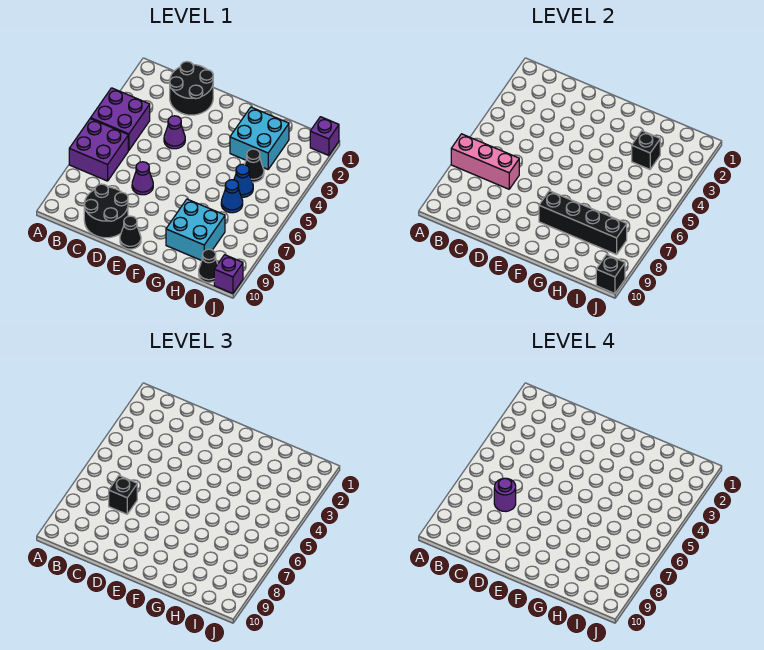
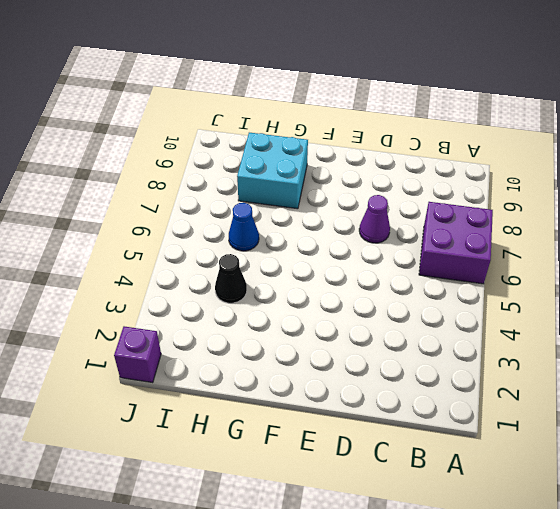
none -> purple 2x2 brick [91,88,150,150]
none -> black 2x2 round brick [170,62,213,115]
none -> black 2x2 round brick [84,184,128,238]

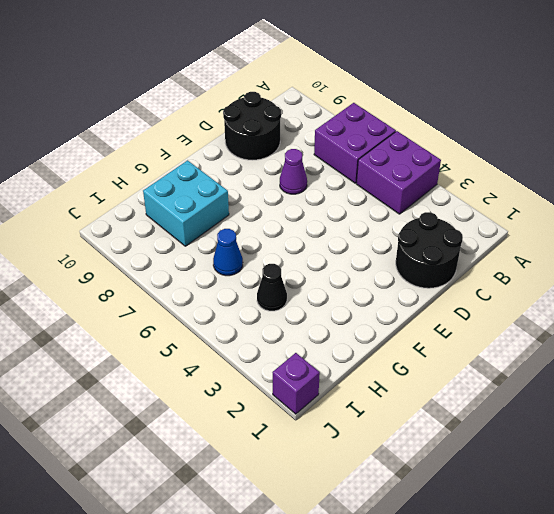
none -> purple 1x1 cone [164,116,185,149]
none -> black 1x1 cone [120,216,141,249]
none -> cyan 2x2 brick [230,107,289,169]

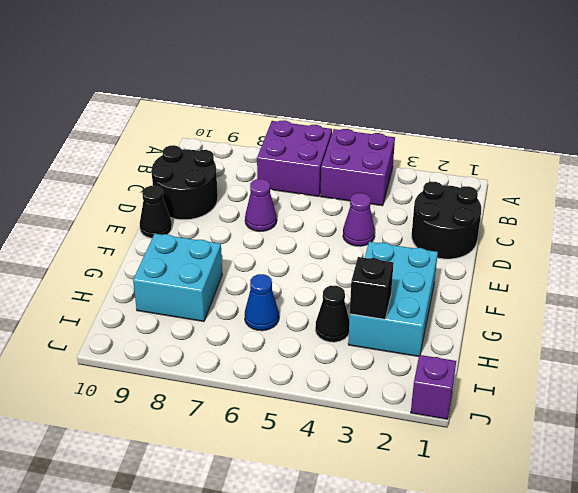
cyan 2x3 brick [348,242,438,357] -> cyan 2x2 brick [230,107,289,169]
none -> blue 1x1 cone [234,164,253,197]
none -> black 1x1 cone [199,249,218,282]
none -> purple 1x1 brick [214,255,243,293]

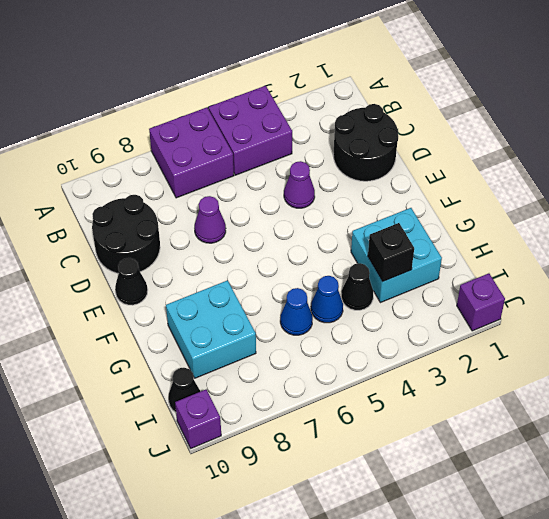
none -> pink 1x3 brick [451,134,519,189]
none -> black 1x4 brick [539,191,627,255]
none -> black 1x1 brick [596,255,625,293]

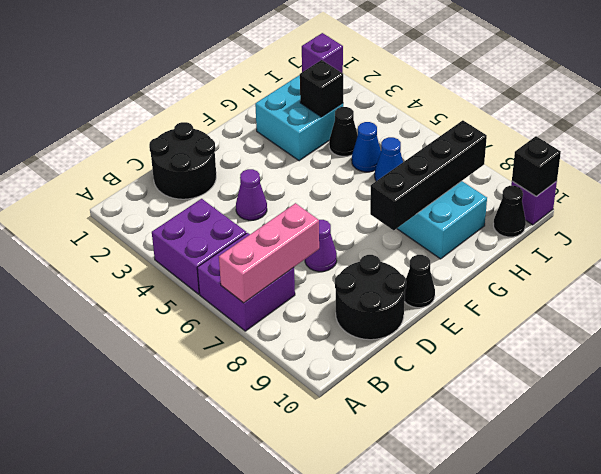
none -> black 1x1 brick [109,476,137,514]
none -> purple 1x1 round brick [494,478,516,512]

